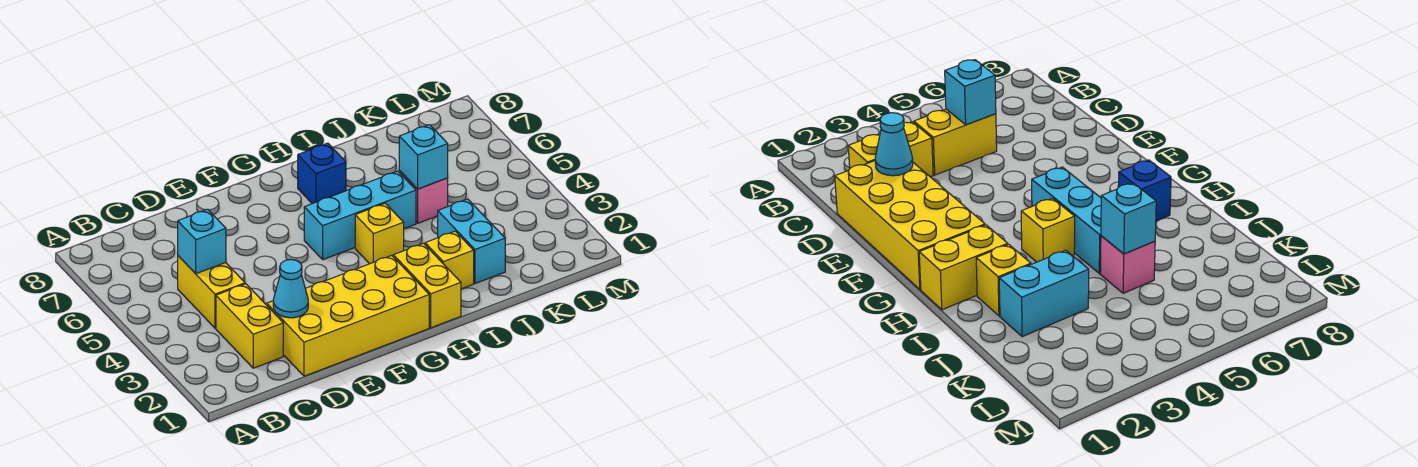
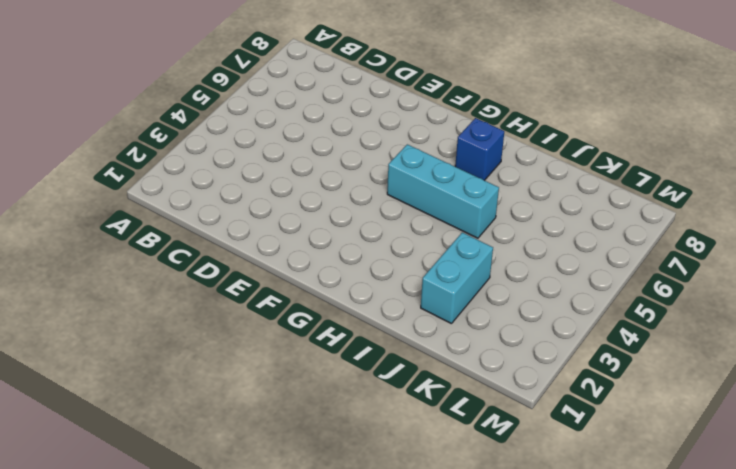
none -> yellow 1x2 brick [216,284,283,368]
none -> yellow 1x2 brick [178,256,245,328]
none -> yellow 2x4 brick [267,256,429,376]

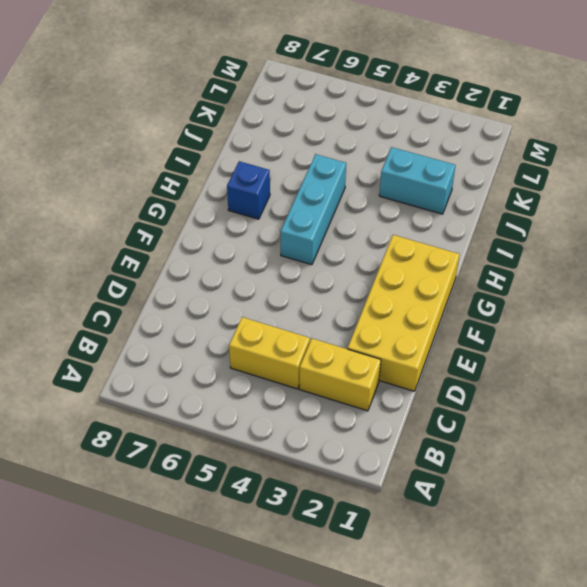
none -> yellow 1x2 brick [393,243,461,328]
none -> yellow 1x1 brick [355,203,404,264]
none -> yellow 1x1 brick [425,231,474,289]

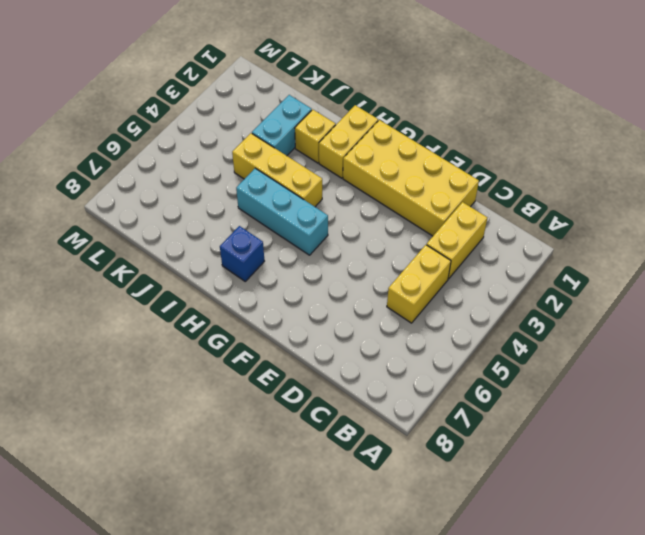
yellow 1x3 brick [232,133,322,207] -> yellow 1x1 brick [355,203,404,264]
none -> pink 1x1 brick [399,171,448,223]
none -> cyan 1x1 brick [178,209,226,274]
none -> cyan 1x1 cone [273,259,308,318]

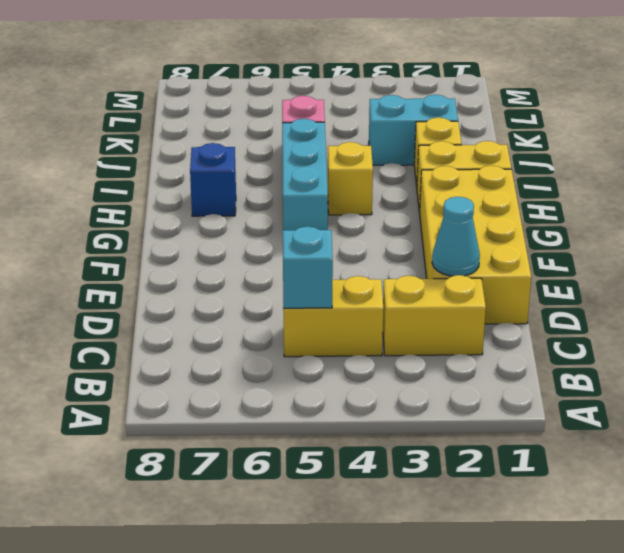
none -> cyan 1x1 brick [399,125,448,189]

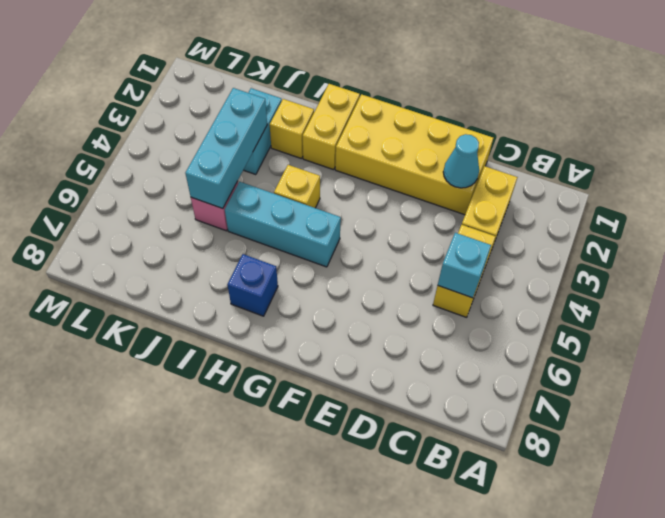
cyan 1x3 brick [185,88,267,209] -> cyan 1x1 brick [399,125,448,189]

